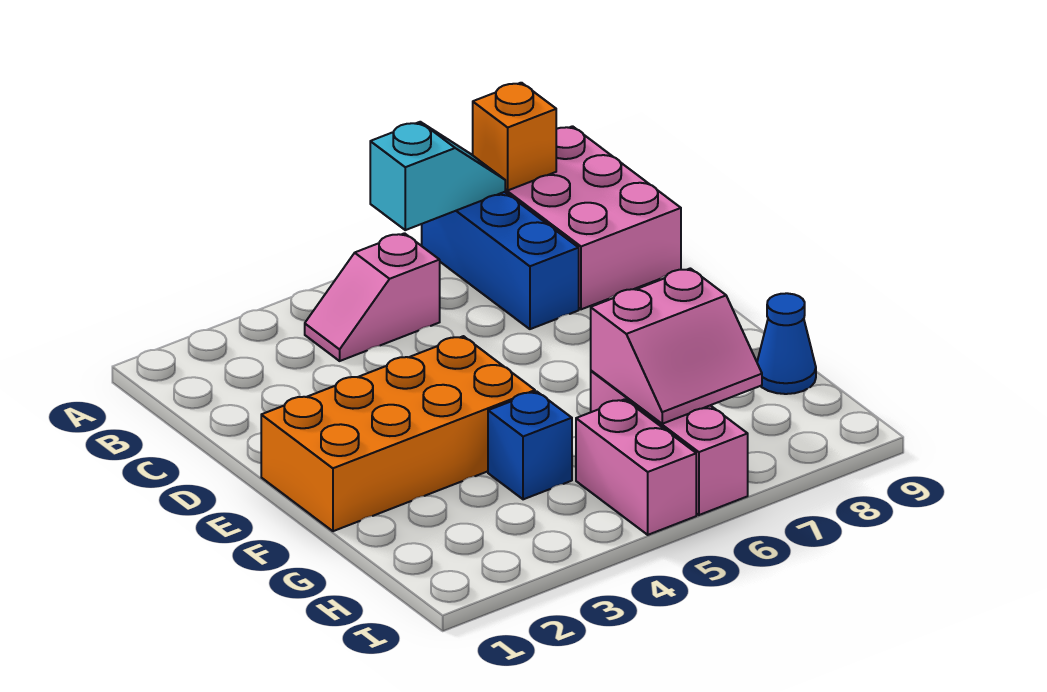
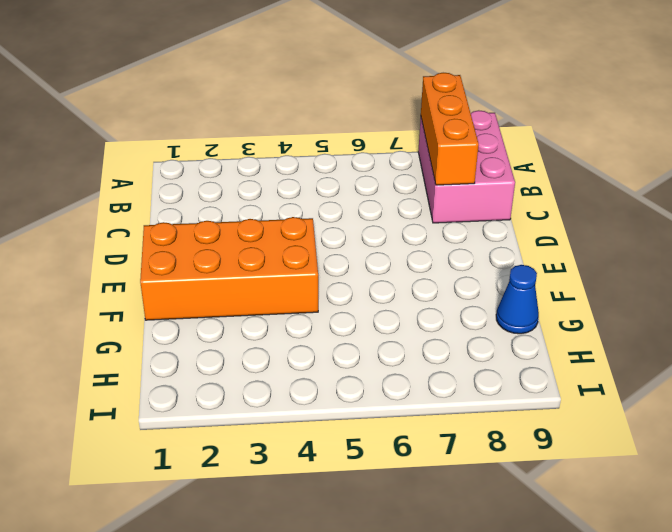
orange 1x3 brick [421,73,479,185] -> orange 1x1 brick [473,83,556,190]
none -> blue 1x3 brick [422,192,579,329]
none -> pink 1x2 slope [305,233,440,361]

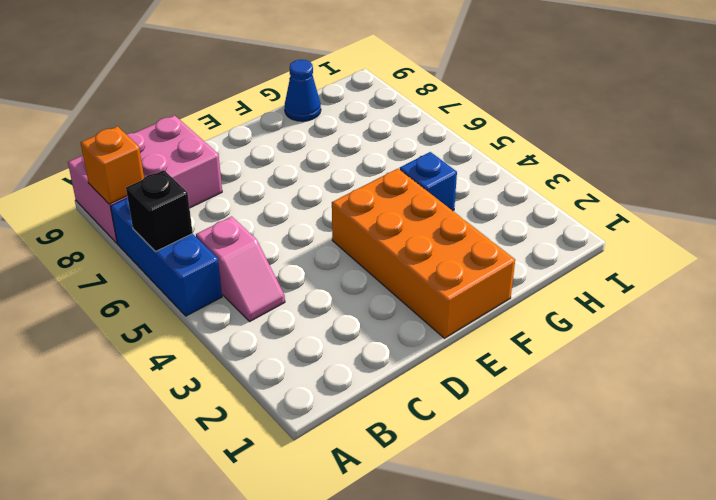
blue 1x3 brick [110,197,222,316] -> blue 1x3 brick turned to [422,192,579,329]
black 1x1 brick [126,170,193,252] -> cyan 1x2 slope [370,122,505,230]
none -> pink 1x3 brick [591,371,748,515]
none -> pink 1x2 brick [576,399,696,535]

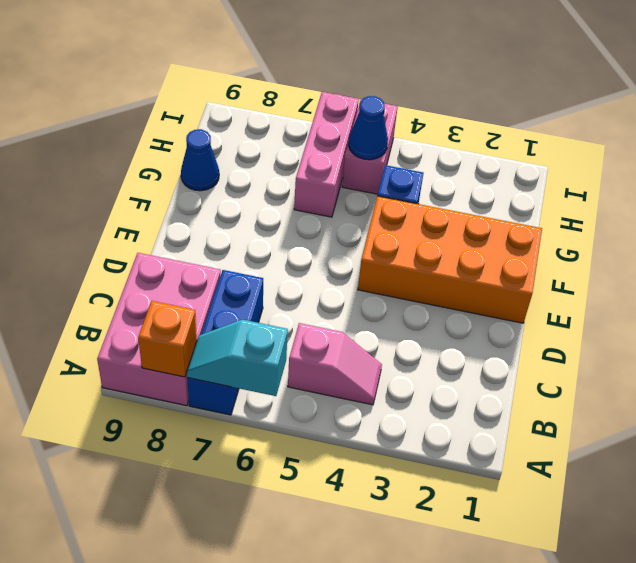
blue 1x1 cone [349,96,388,160] -> none
none -> pink 2x2 slope [591,268,762,424]

